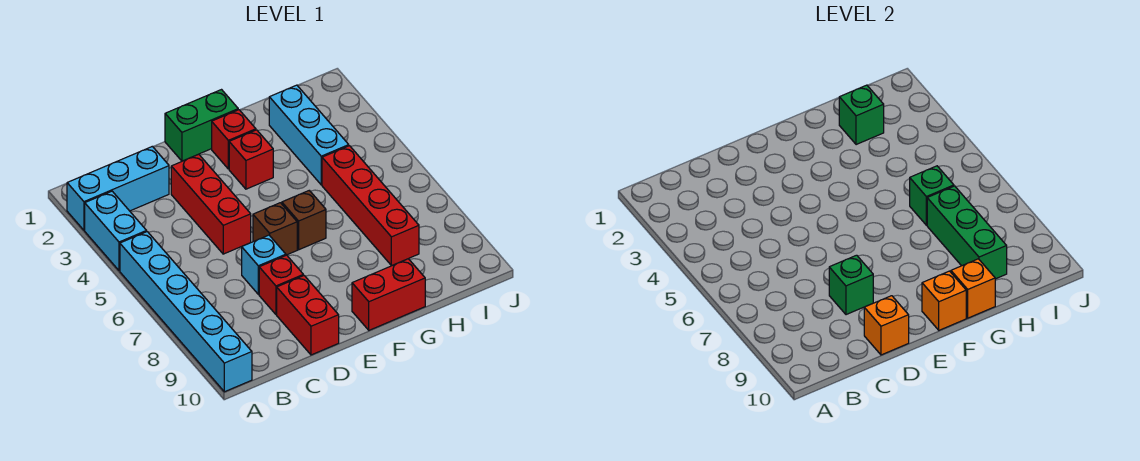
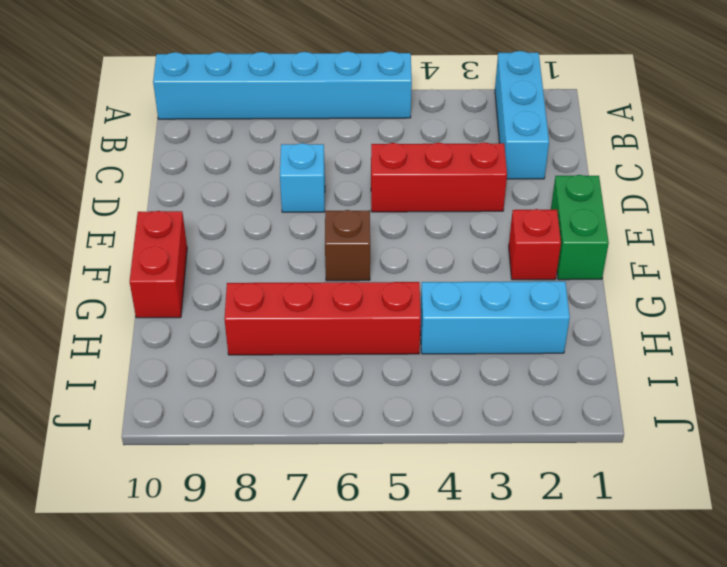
none -> cyan 1x2 brick [85,191,147,271]
none -> red 1x1 brick [259,255,303,315]
none -> red 1x2 brick [277,276,339,355]

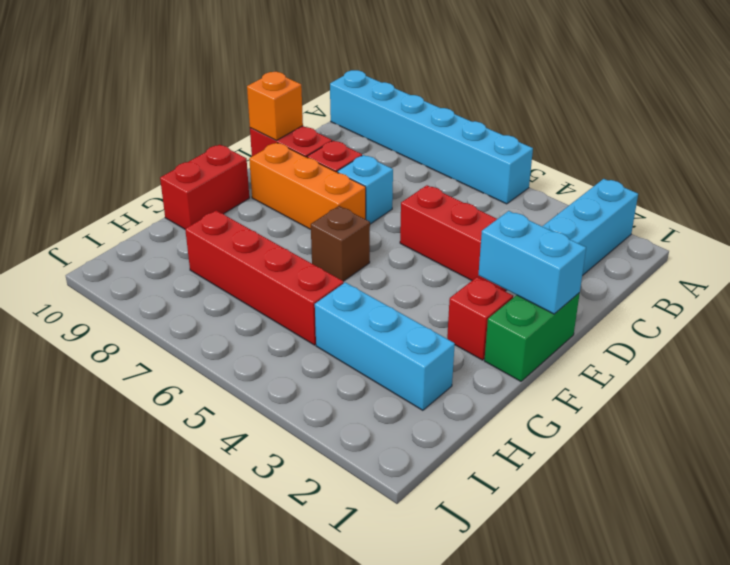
cyan 1x2 brick [478,211,586,314] -> cyan 1x2 brick moved to [85,191,147,271]
orange 1x3 brick [249,143,366,229] -> none
none -> brown 1x1 brick [253,203,297,255]
none -> red 1x1 brick [229,130,273,189]
none -> green 1x1 brick [829,255,873,315]

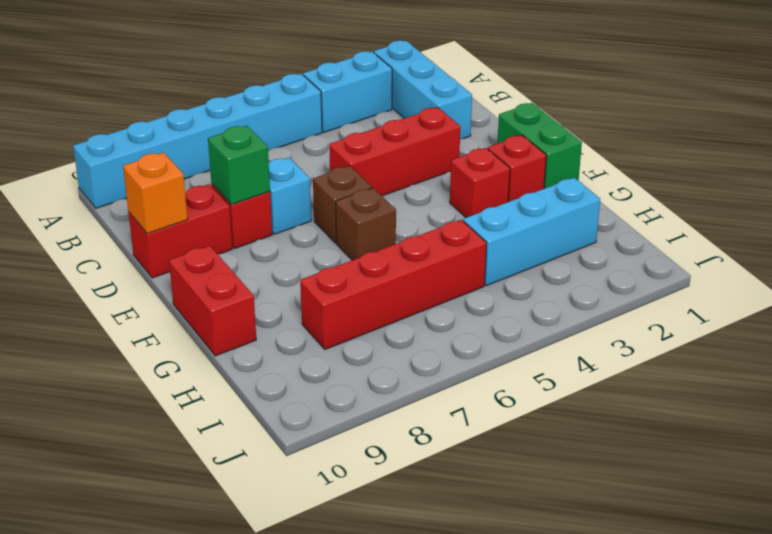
none -> orange 1x1 brick [922,271,966,330]
none -> orange 1x1 brick [951,259,995,318]
none -> green 1x1 brick [839,85,884,145]

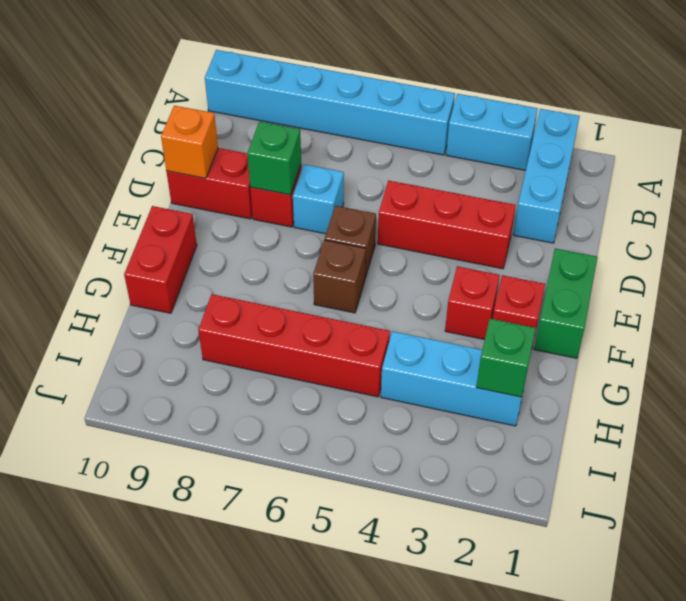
none -> orange 1x1 brick [922,271,966,330]
none -> orange 1x1 brick [951,259,995,318]
none -> green 1x1 brick [910,166,954,225]

